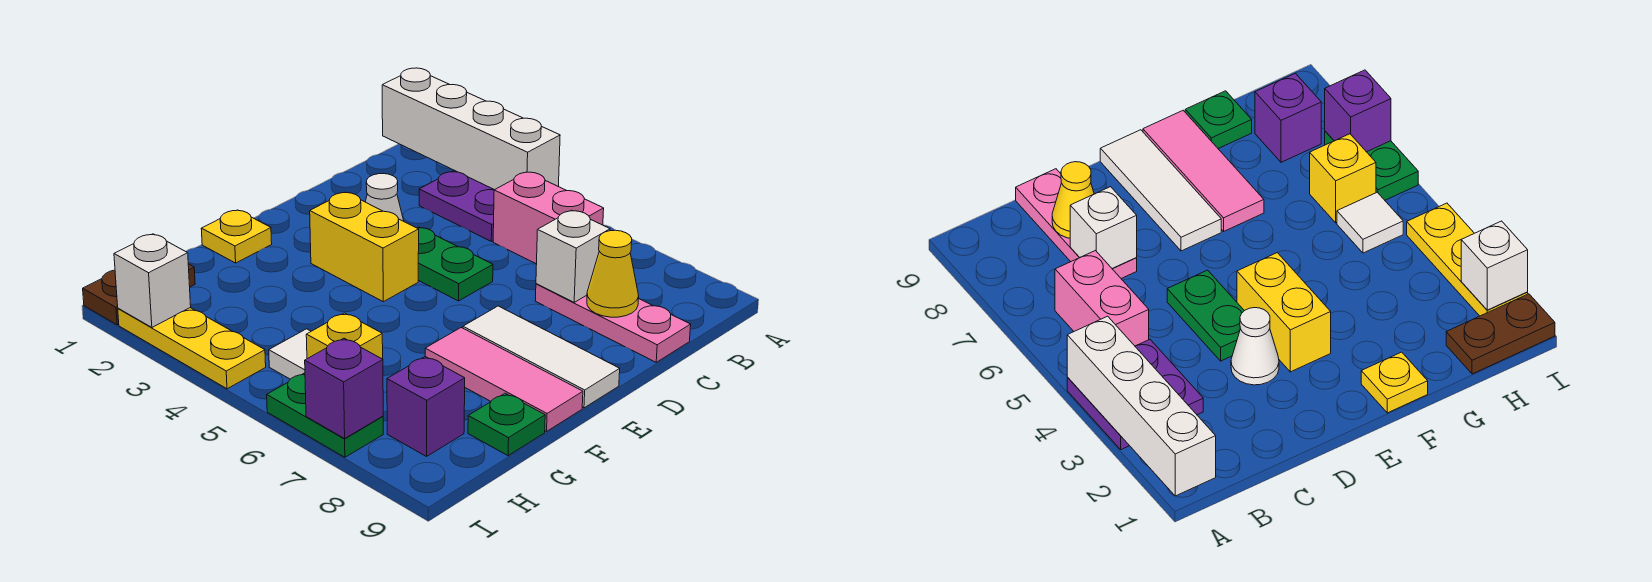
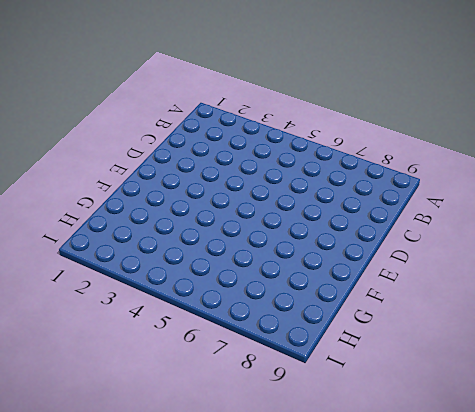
none -> purple 2x2 plate [419,170,494,241]
none -> pink 1x2 brick [493,172,604,264]
none -> pink 1x3 plate [535,284,691,362]

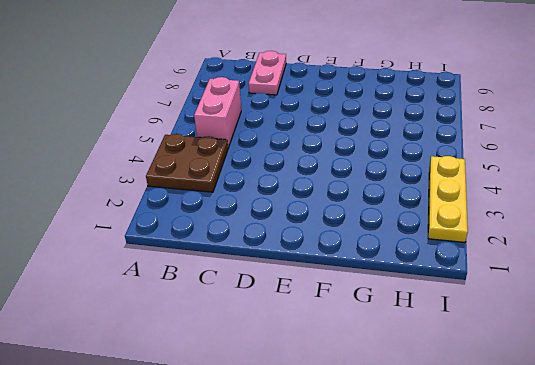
brown 2x2 plate [146,134,228,192] -> purple 2x2 plate [419,170,494,241]
pink 1x2 plate [248,51,286,95] -> pink 1x3 plate [535,284,691,362]
none -> white 1x1 cone [366,174,404,221]
none -> green 1x2 plate [418,227,493,301]
none -> yellow 1x2 brick [310,192,419,302]

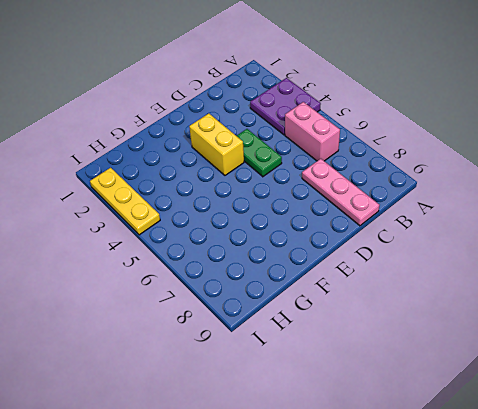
none -> white 1x1 cone [366,174,404,221]
none -> white 1x3 tile [463,306,620,408]
none -> yellow 1x1 plate [201,210,272,263]

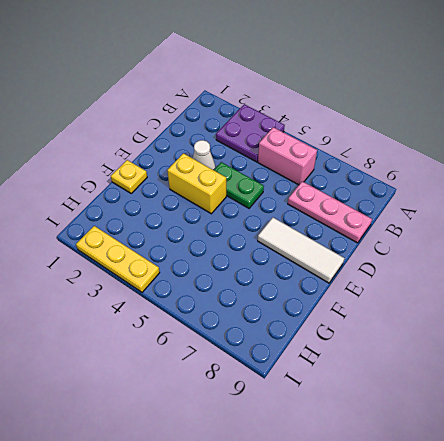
none -> pink 1x3 tile [425,327,583,431]
none -> green 1x1 plate [468,393,545,456]
none -> brown 1x2 plate [83,264,195,325]

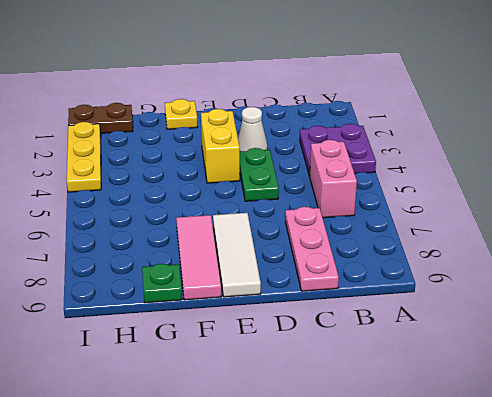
none -> white 1x1 tile [269,329,311,379]
none -> yellow 1x1 brick [306,313,383,359]
none -> purple 1x1 brick [387,357,465,456]

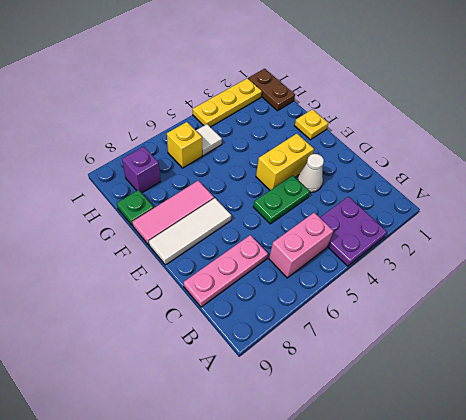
none -> green 1x2 plate [267,373,383,457]
none -> white 1x4 brick [382,68,560,190]
none -> white 1x1 brick [536,210,610,302]

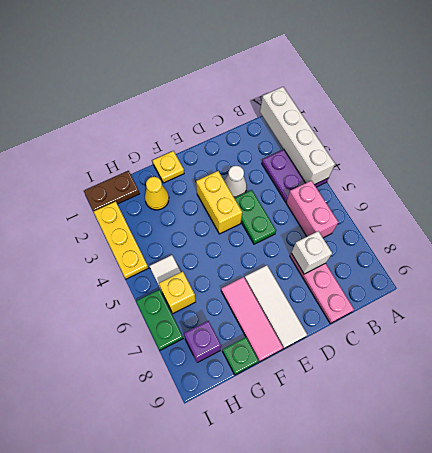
yellow 1x1 cone [145,177,169,210] -> yellow 1x1 cone moved to [587,230,639,317]
none -> white 1x1 brick [114,234,191,327]
none -> purple 1x1 brick [305,338,383,439]

